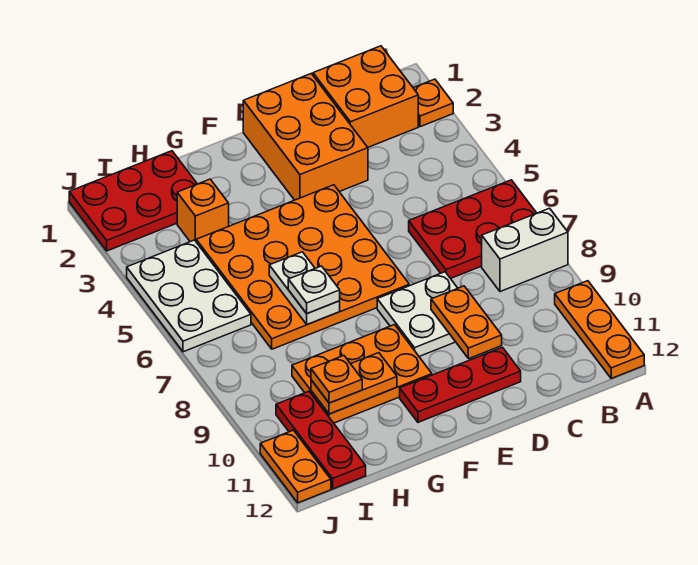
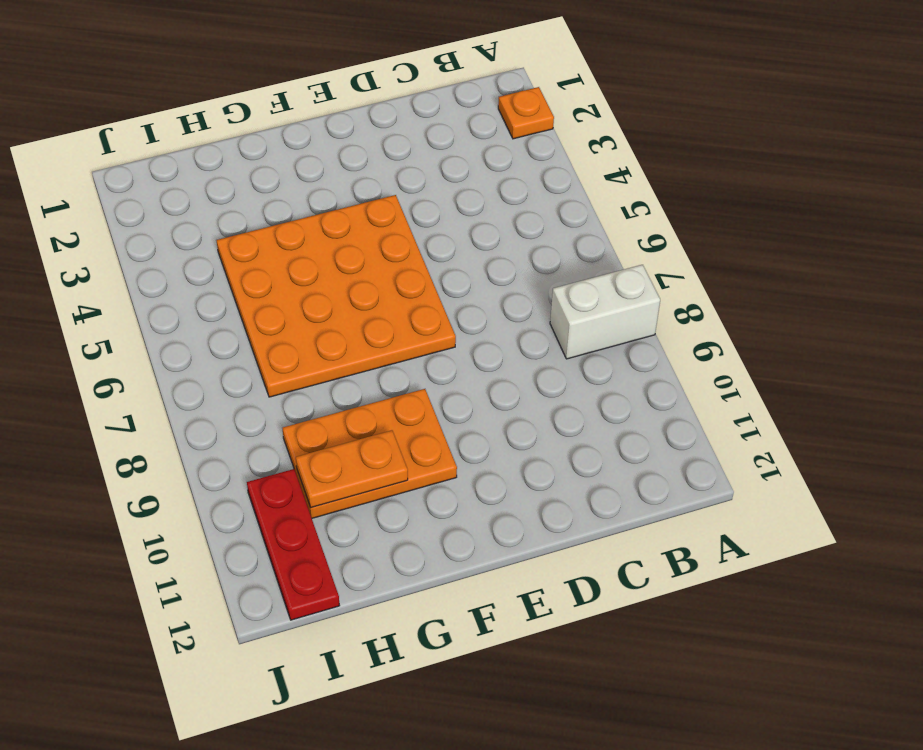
none -> red 2x3 plate [409,180,536,278]
none -> orange 1x3 plate [555,281,644,378]
none -> orange 2x2 brick [313,46,418,147]

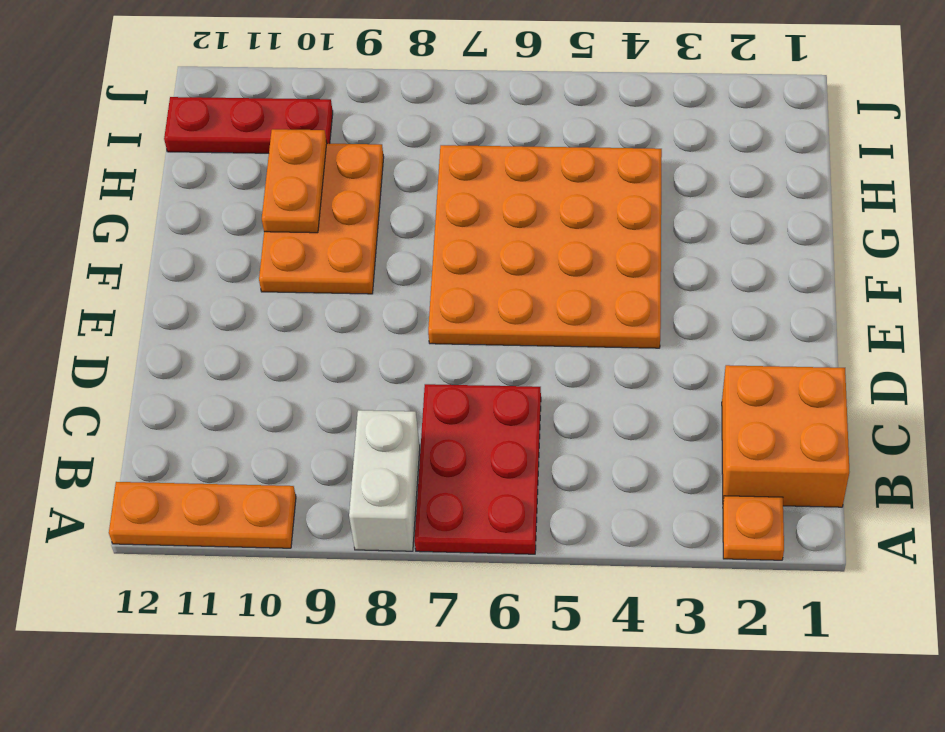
none -> orange 2x3 brick [243,74,368,200]
none -> white 2x2 plate [377,272,458,356]
none -> red 1x3 plate [400,347,521,422]

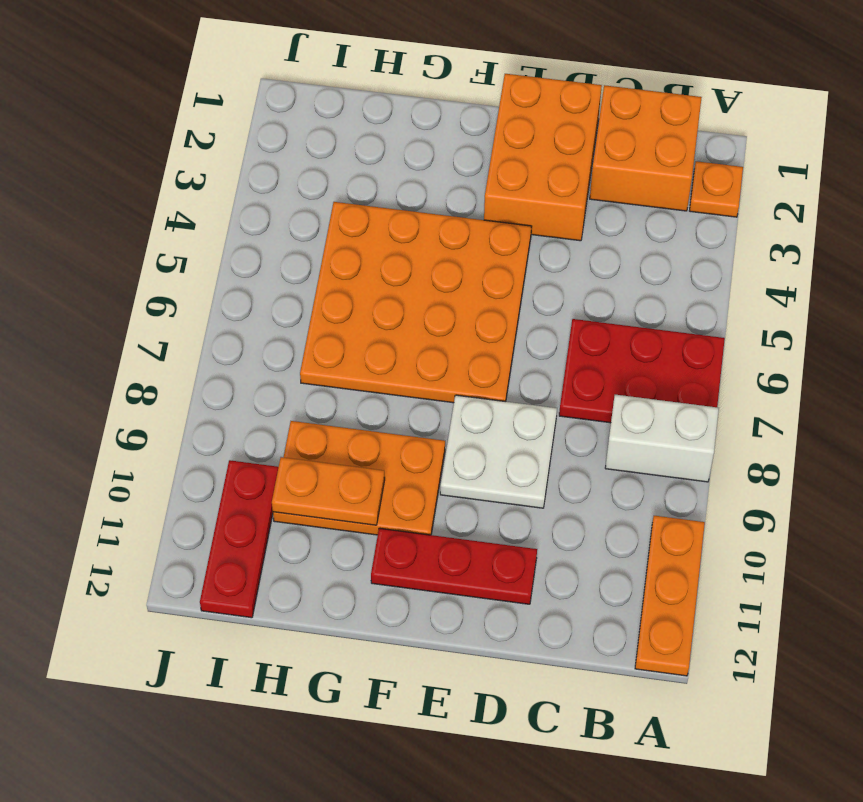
none -> red 2x3 plate [69,151,197,251]
none -> orange 1x1 brick [177,179,229,242]
none -> white 2x3 plate [127,240,251,352]

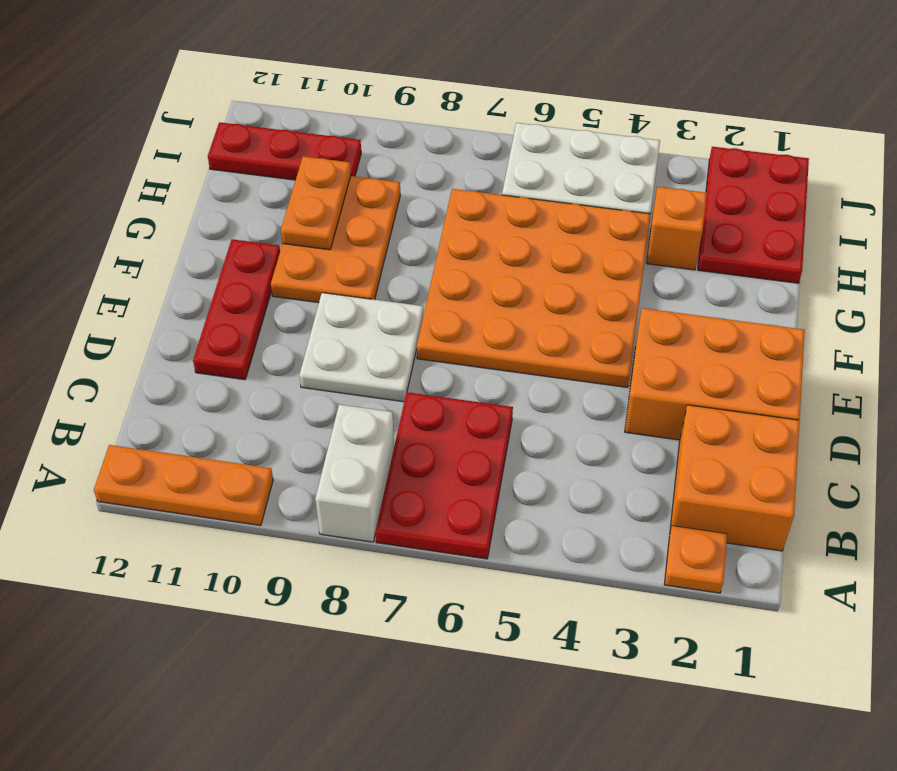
none -> orange 1x2 plate [260,430,331,503]
none -> orange 1x2 plate [431,286,502,359]
none -> white 1x2 plate [269,252,340,324]

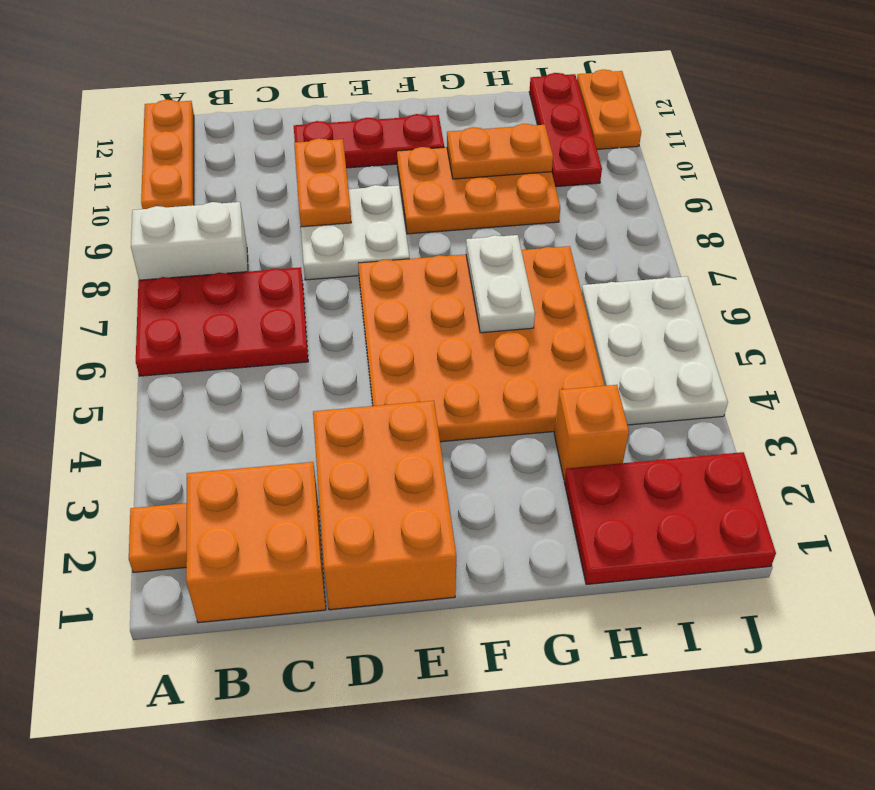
none -> white 1x1 plate [288,266,340,314]
none -> orange 1x1 plate [311,356,362,403]

